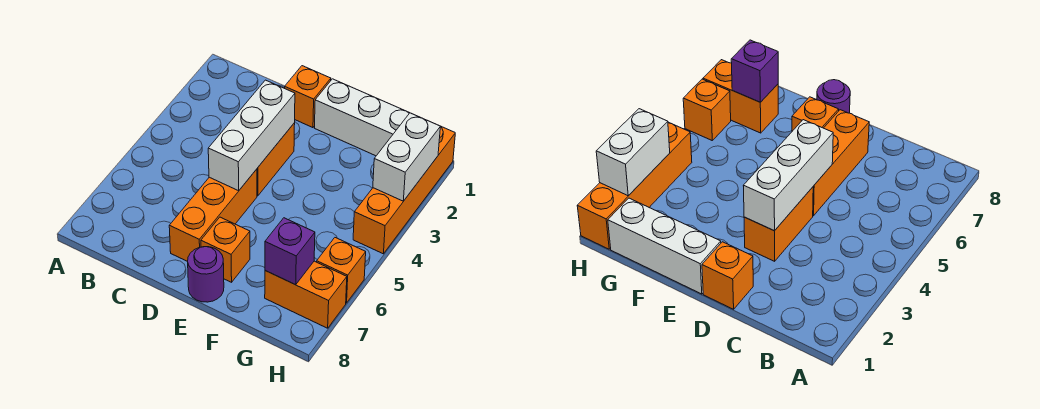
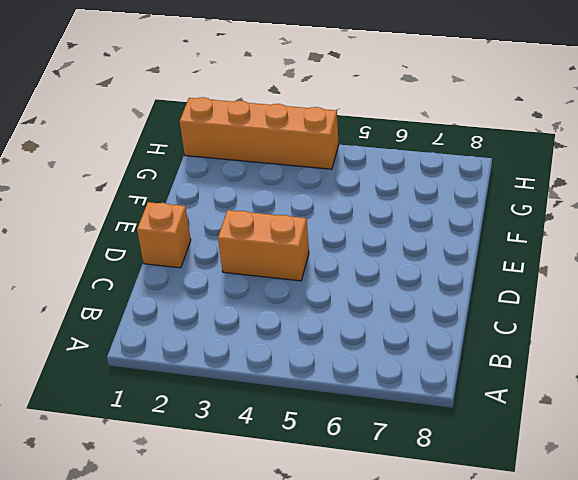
none -> orange 1x3 brick [169,169,257,262]
none -> white 1x3 brick [315,79,409,156]
none -> orange 1x1 brick [201,217,250,282]

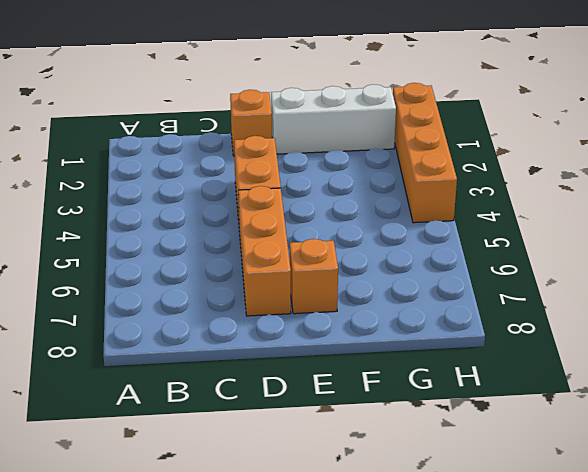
none -> purple 1x1 round brick [188,247,224,302]
none -> orange 1x2 brick [265,261,347,328]
none -> orange 1x1 brick [317,238,366,303]

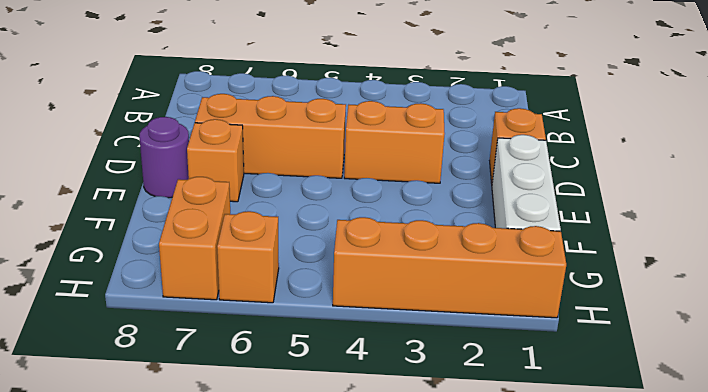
none -> white 1x3 brick [208,80,295,191]
none -> purple 1x1 brick [265,218,315,285]
none -> white 1x2 brick [373,113,440,201]

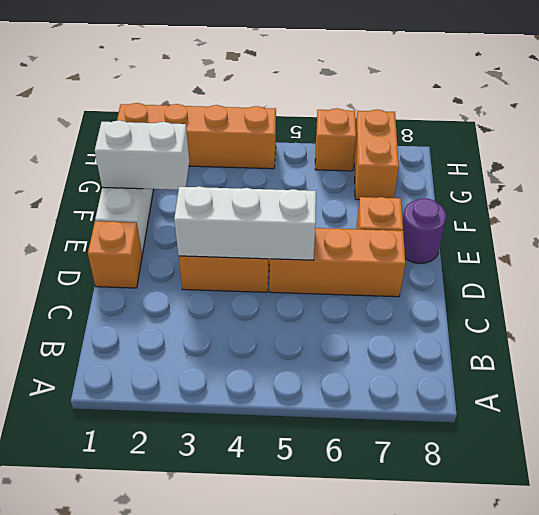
white 1x2 brick [95,120,189,190] -> white 1x2 brick moved to [373,113,440,201]
none -> purple 1x1 brick [265,218,315,285]

